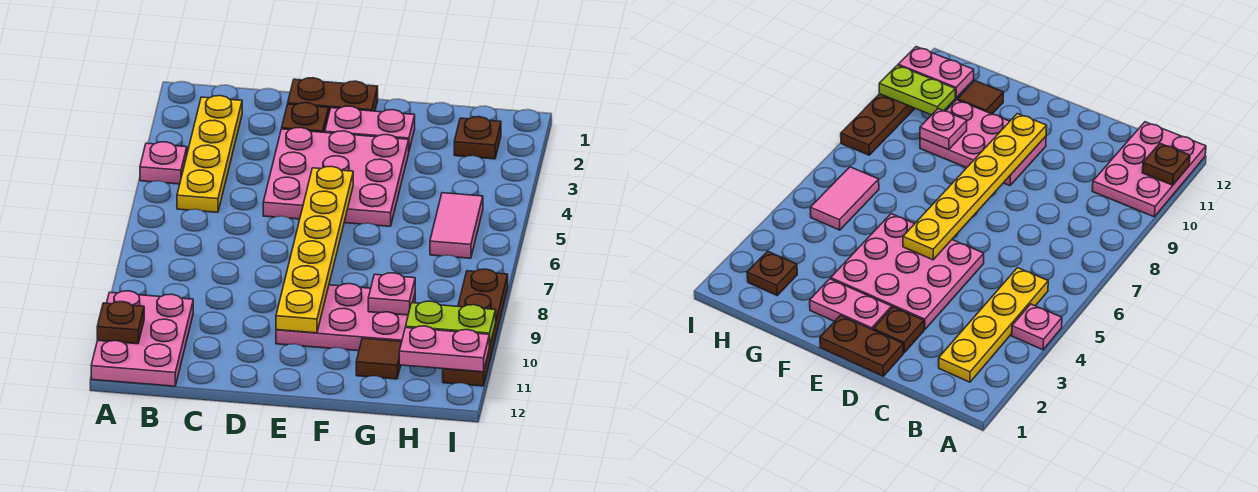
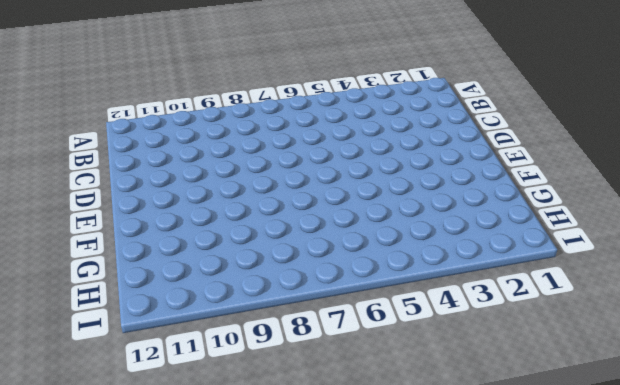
none -> pink 1x1 plate [140,142,187,184]
none -> pink 2x3 plate [91,291,193,386]
none -> yellow 1x4 plate [177,96,242,212]

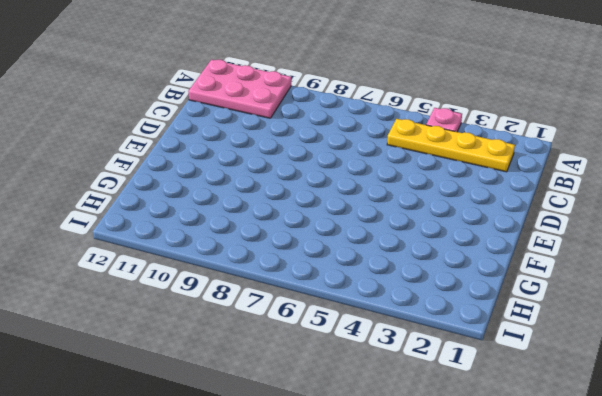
none -> brown 1x2 plate [288,78,378,112]
none -> brown 1x1 plate [282,103,329,132]
none -> pink 3x3 plate [263,127,409,226]

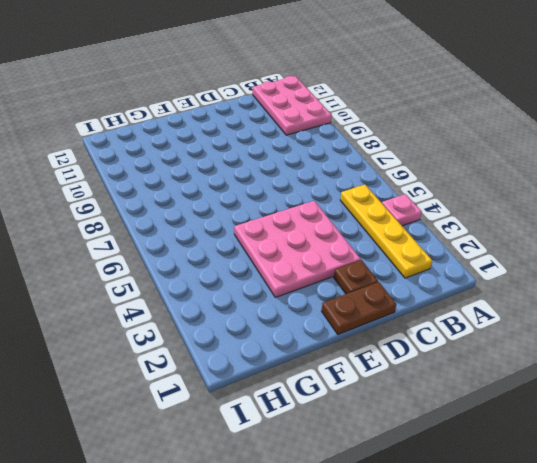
none -> pink 1x2 plate [325,106,415,150]
none -> pink 2x3 plate [276,284,415,351]
none -> brown 1x1 tile [356,338,402,379]

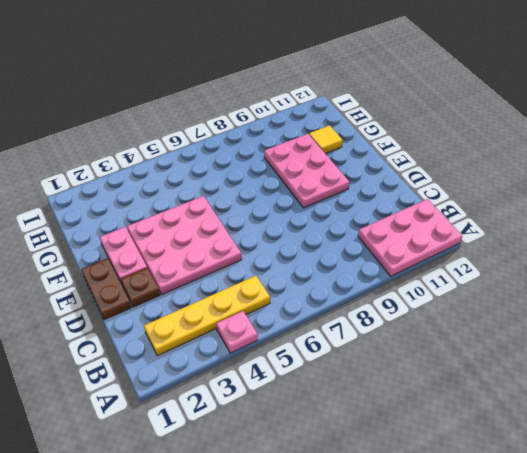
yellow 1x1 tile [309,126,343,154] -> brown 1x1 tile [356,338,402,379]
none -> brown 1x1 plate [454,117,501,159]
none -> pink 1x2 tile [430,193,483,258]
none -> brown 1x4 plate [443,269,508,386]

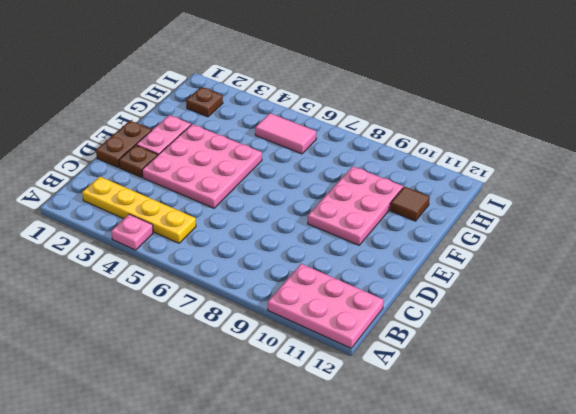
none -> brown 1x4 plate [443,269,508,386]
none -> brown 1x1 plate [97,302,144,344]
none -> yellow 1x6 plate [276,166,353,333]

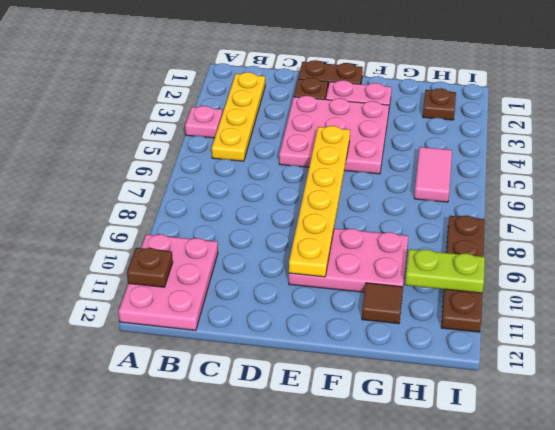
none -> pink 1x1 plate [368,273,415,315]
none -> pink 1x2 plate [399,326,489,372]

